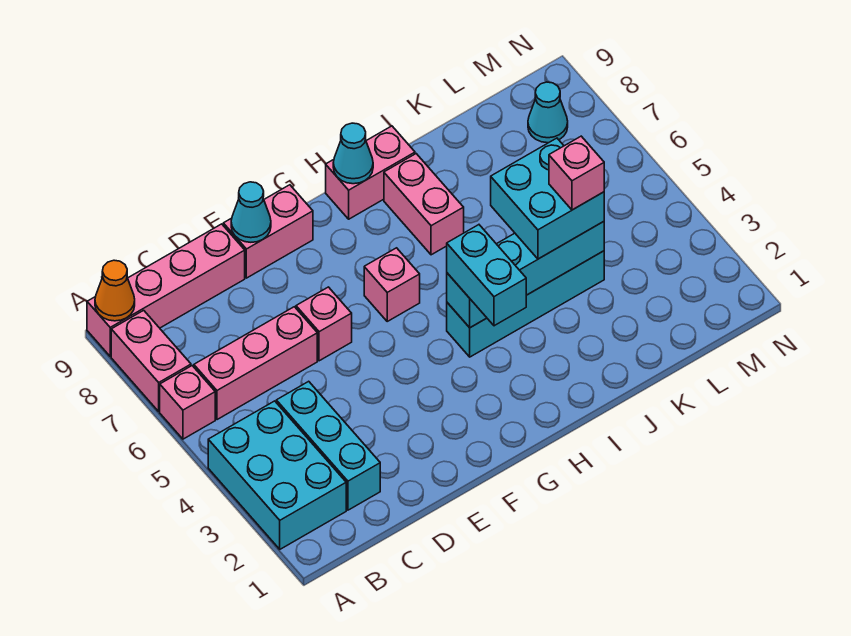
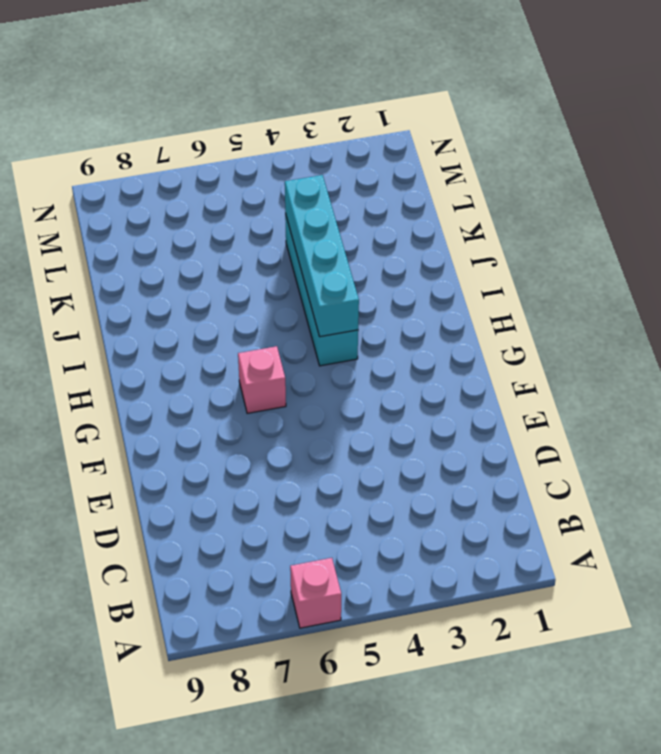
none -> cyan 2x3 brick [208,401,346,549]
none -> pink 1x2 brick [111,310,191,411]
none -> pink 1x4 brick [87,224,245,356]

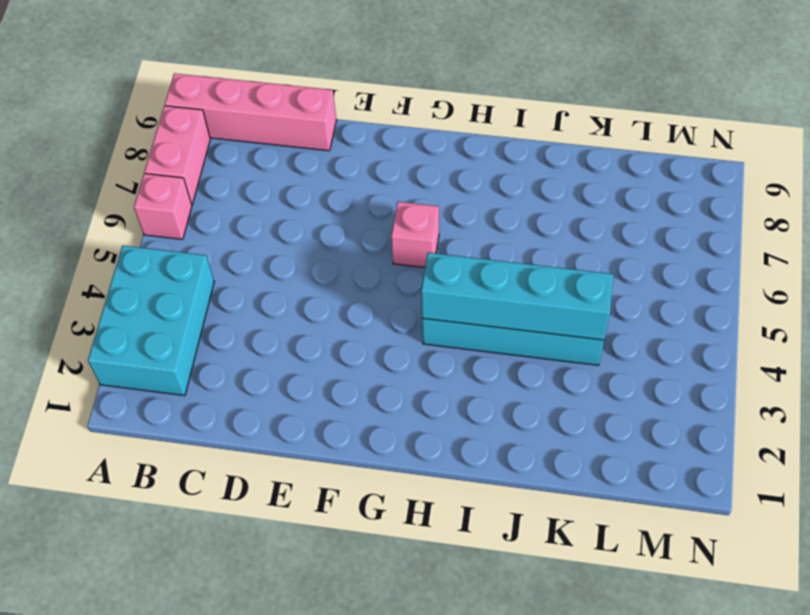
none -> pink 1x3 brick [194,307,317,420]
none -> cyan 1x3 brick [276,381,380,510]
none -> pink 1x1 brick [296,287,352,361]

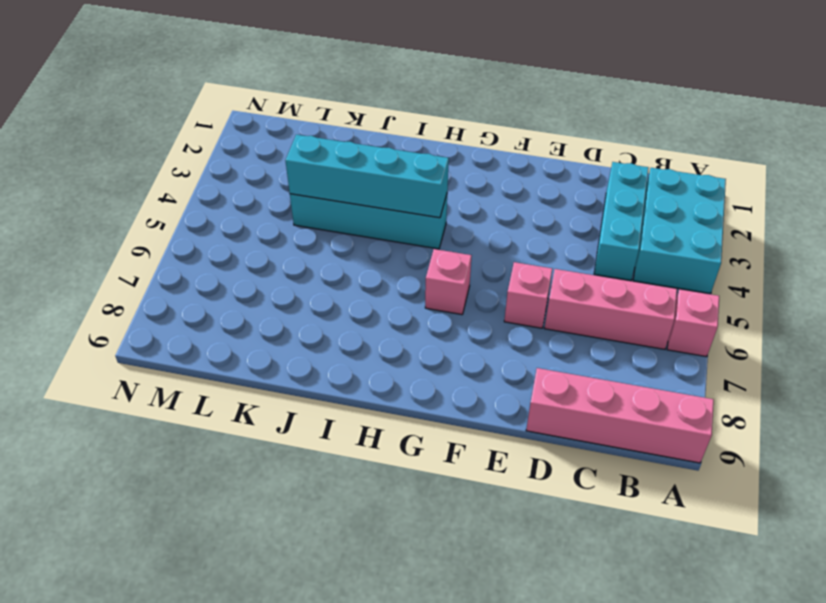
none -> pink 1x2 brick [111,310,191,411]
none -> pink 1x2 brick [223,185,313,278]
none -> pink 1x2 brick [326,126,415,219]

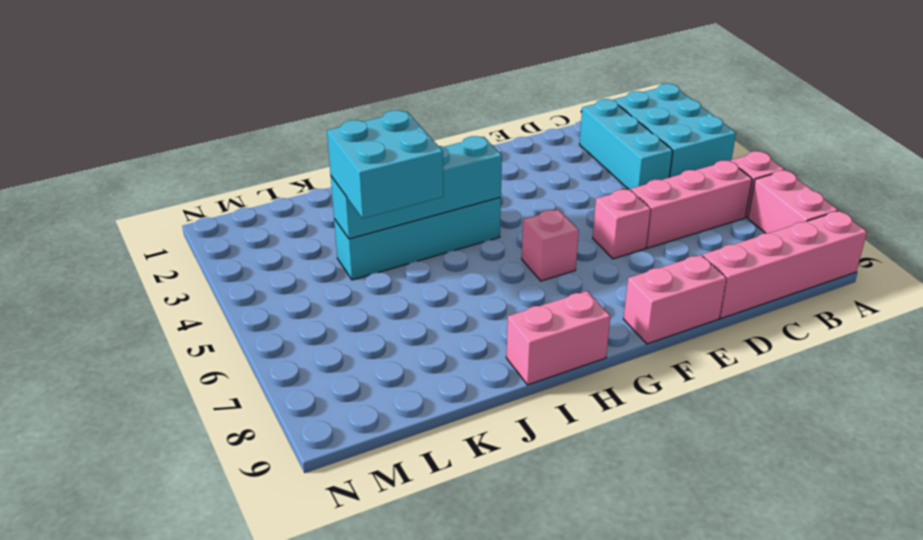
none -> pink 1x2 brick [384,154,464,255]
none -> cyan 1x1 cone [528,82,568,143]
none -> orange 1x1 cone [95,260,135,321]

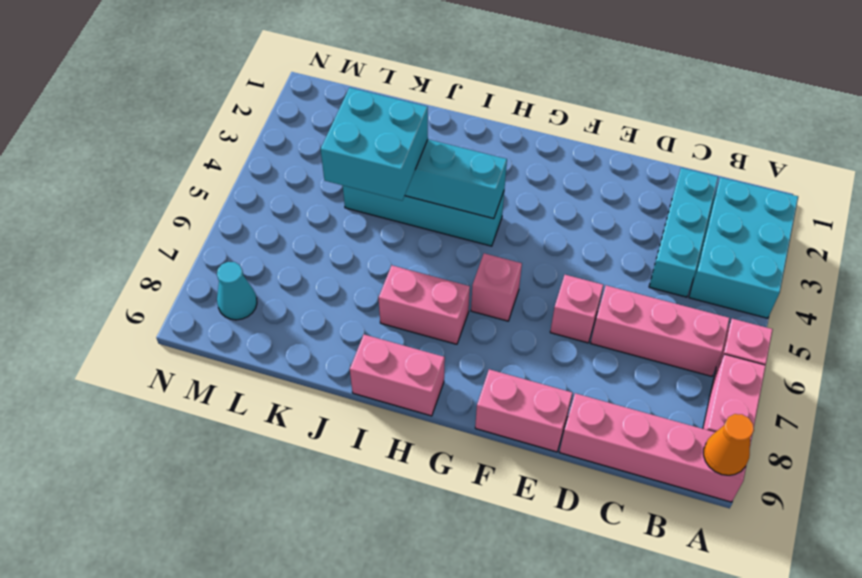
pink 1x2 brick [379,265,470,344] -> pink 1x2 brick turned to [384,154,464,255]
none -> cyan 1x1 cone [231,182,271,242]
none -> cyan 1x1 cone [333,123,373,184]
none -> cyan 1x2 brick [447,225,526,326]

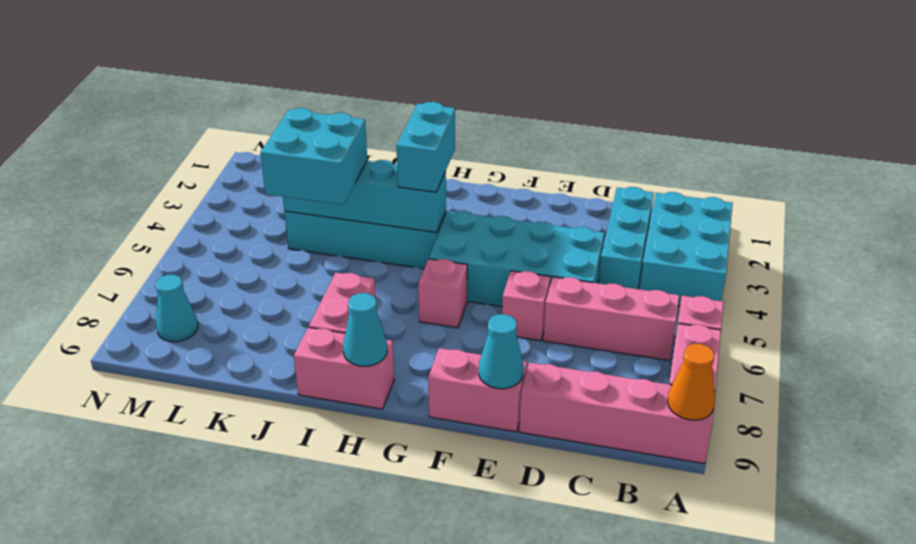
cyan 2x4 brick [429,211,604,307] -> none
none -> pink 1x1 brick [549,136,604,210]

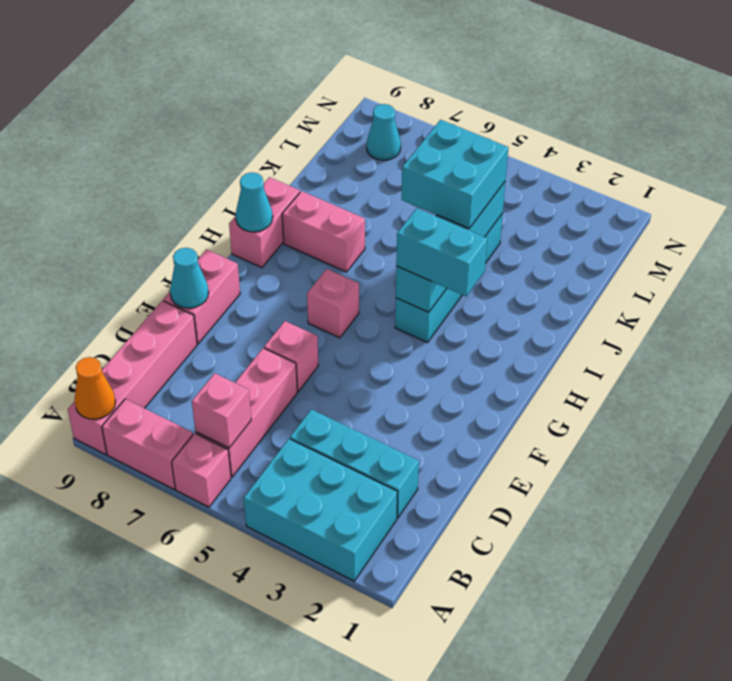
pink 1x1 brick [192,373,251,448] -> pink 1x1 brick moved to [549,136,604,210]

